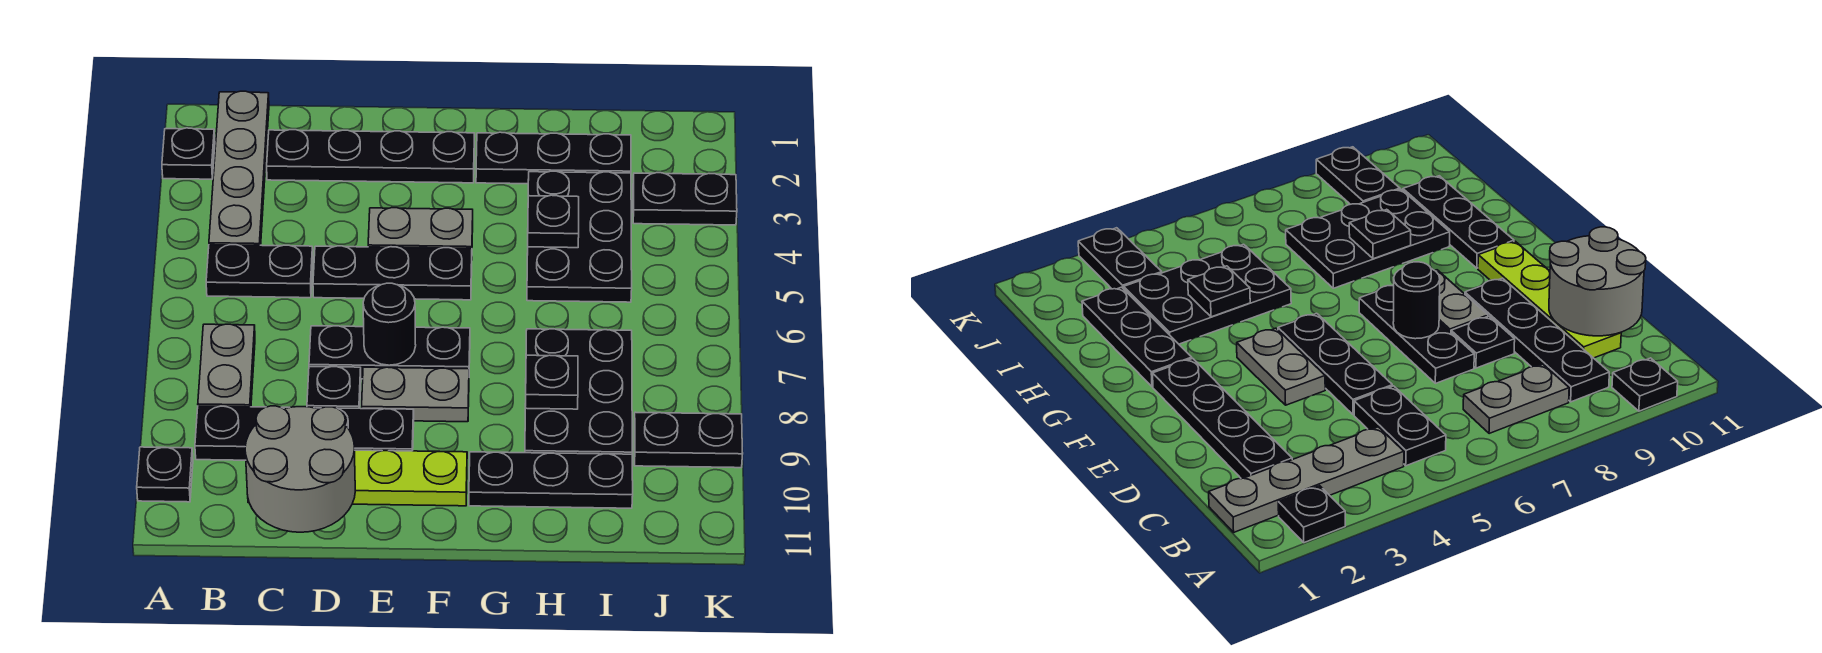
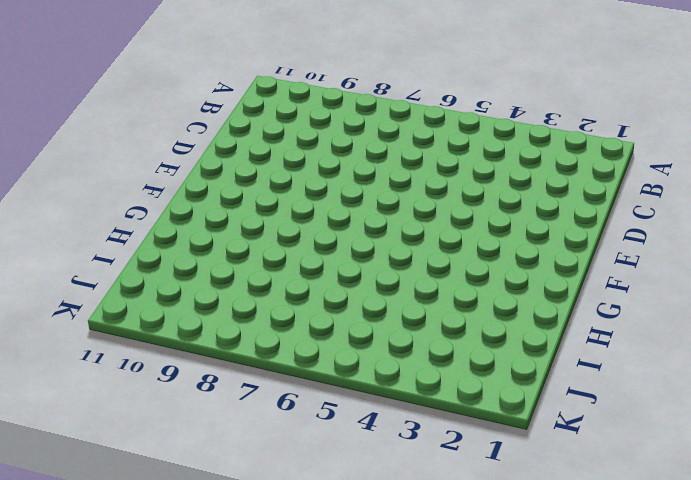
none -> black 1x1 plate [162,128,215,179]
none -> black 1x1 plate [137,447,193,502]
none -> grey 1x4 plate [209,91,269,245]

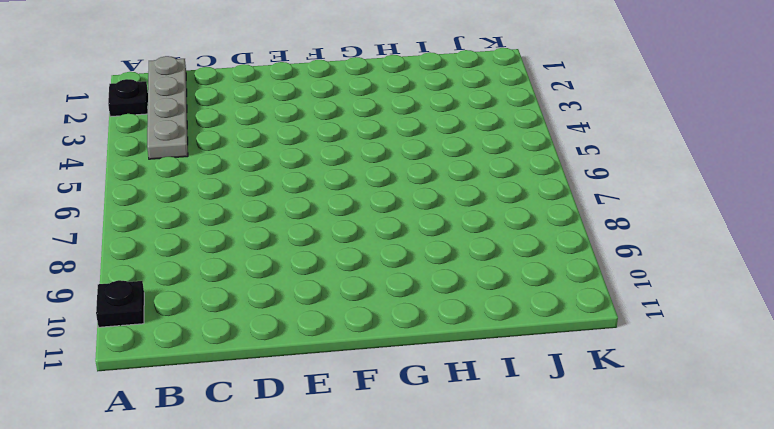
none -> black 1x2 plate [206,245,313,298]
none -> grey 1x2 plate [198,324,255,407]
none -> black 1x4 plate [195,406,414,460]

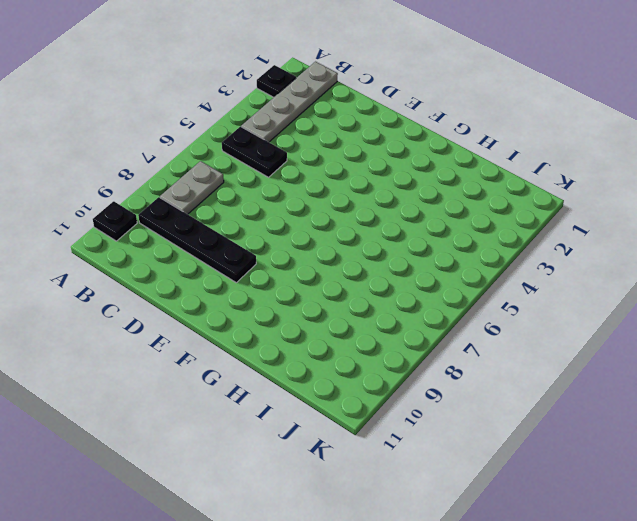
none -> black 1x4 plate [267,130,475,183]
none -> lime 1x4 plate [248,450,467,506]
none -> black 1x3 plate [313,246,472,300]

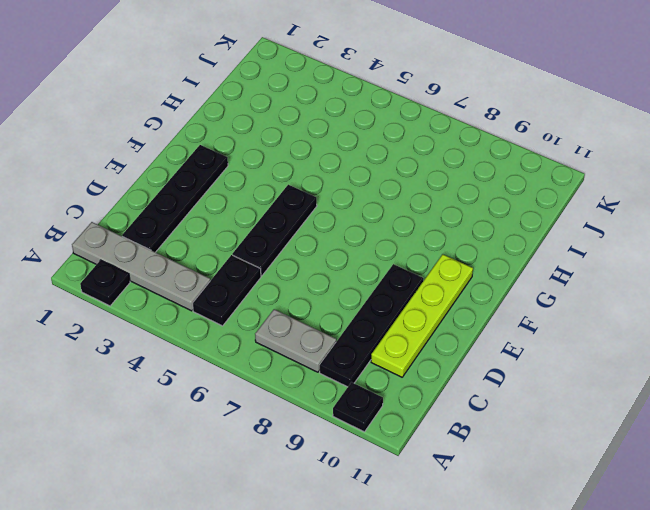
none -> black 1x3 plate [309,326,470,379]
none -> black 1x1 plate [307,367,361,408]
none -> grey 1x2 plate [368,208,473,248]

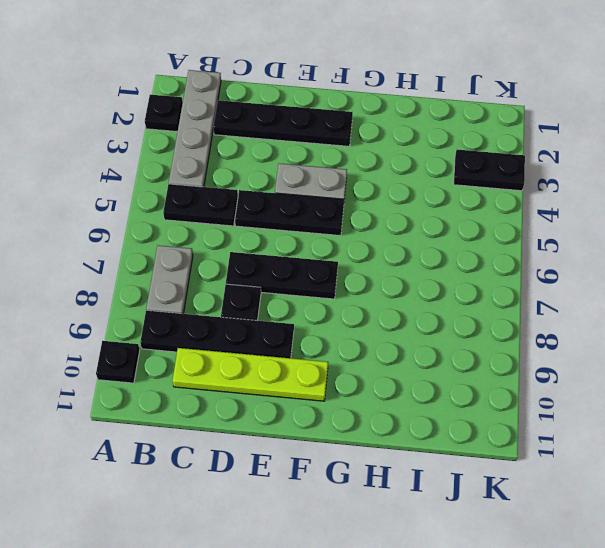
none -> grey 1x2 plate [362,367,469,422]
none -> black 1x3 plate [476,132,631,184]
none -> black 1x3 plate [469,452,633,508]

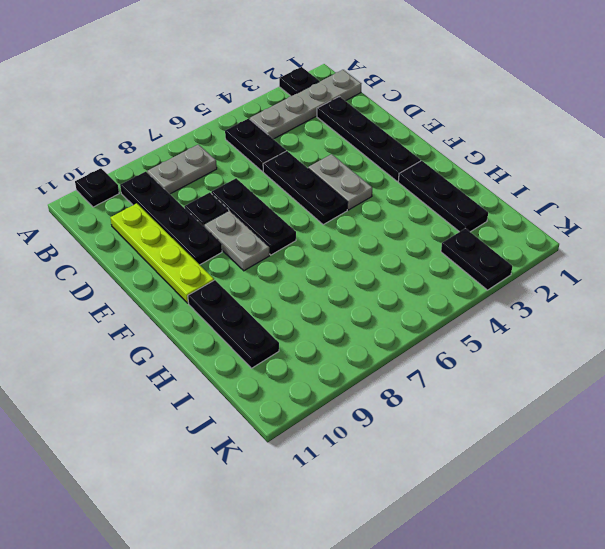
none -> black 2x3 plate [527,171,632,302]
none -> black 2x3 plate [525,329,632,454]
none -> black 1x2 plate [634,412,743,468]

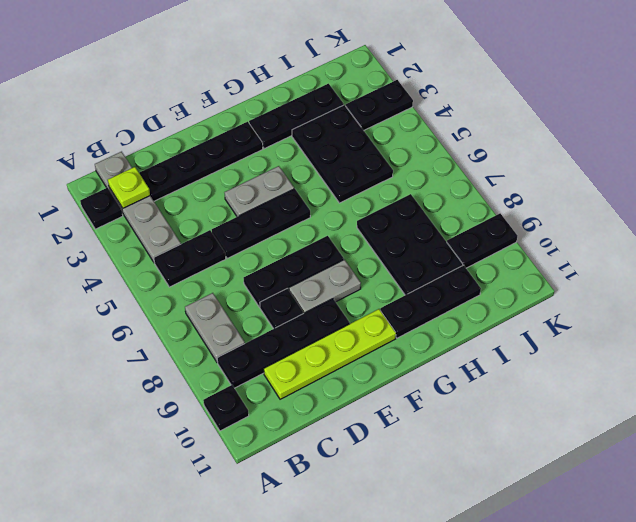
lime 1x1 plate [108,167,150,208] -> none
none -> grey 2x2 round brick [245,406,355,532]
none -> black 1x1 round brick [363,283,416,365]
none -> black 1x1 plate [528,195,579,248]

